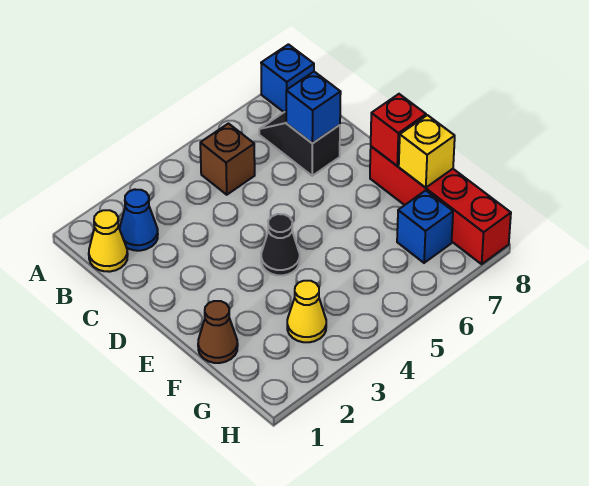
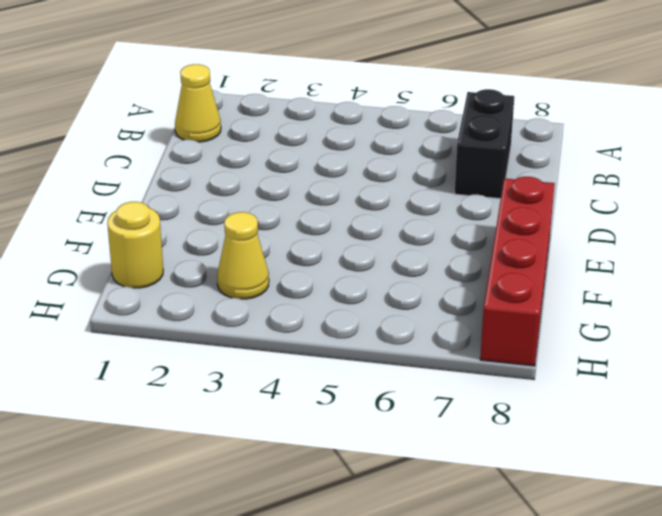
black 1x2 brick [454,89,514,199] -> black 1x2 slope [259,111,340,176]
yellow 1x1 round brick [107,202,163,288] -> none
none -> blue 1x1 brick [261,44,314,112]
none -> blue 1x1 cone [120,189,158,251]
none -> brown 1x1 brick [200,123,255,195]

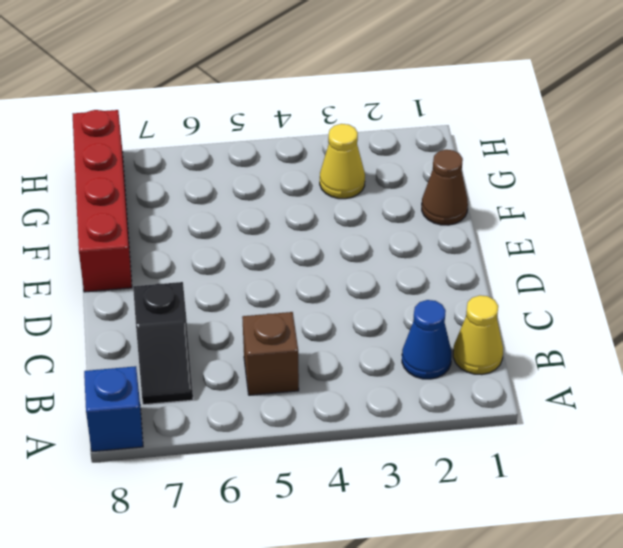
none -> black 1x1 cone [261,214,300,275]
none -> blue 1x1 brick [397,190,453,263]
none -> blue 1x1 brick [286,72,341,143]

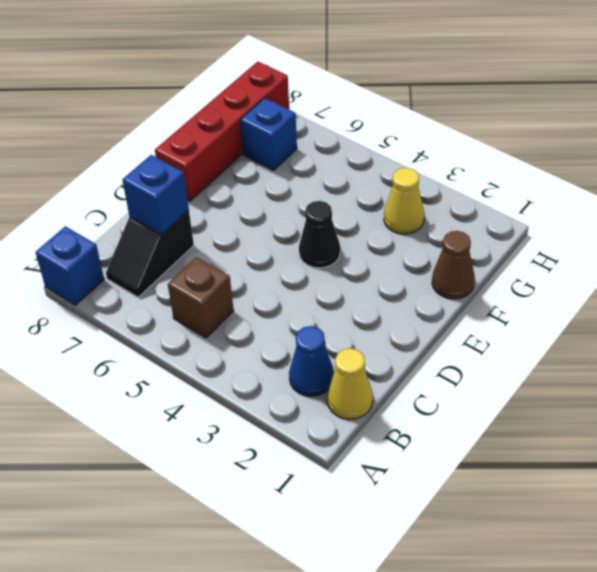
none -> red 1x1 brick [371,94,426,166]
none -> yellow 1x1 brick [399,115,455,188]

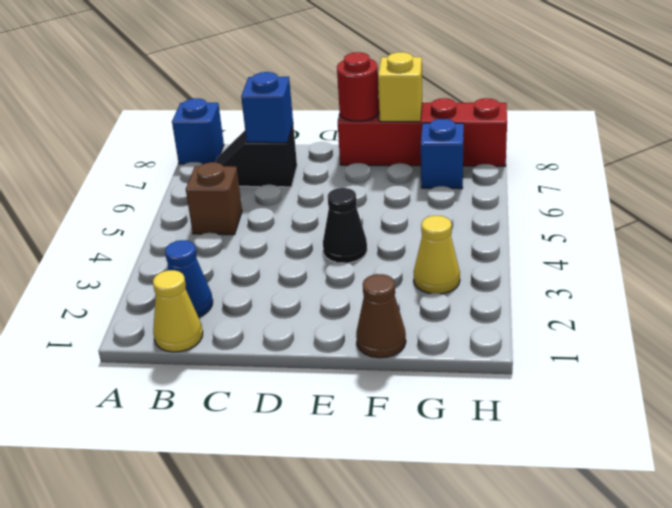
red 1x1 round brick [337,52,379,121] -> red 1x1 brick [371,94,426,166]

